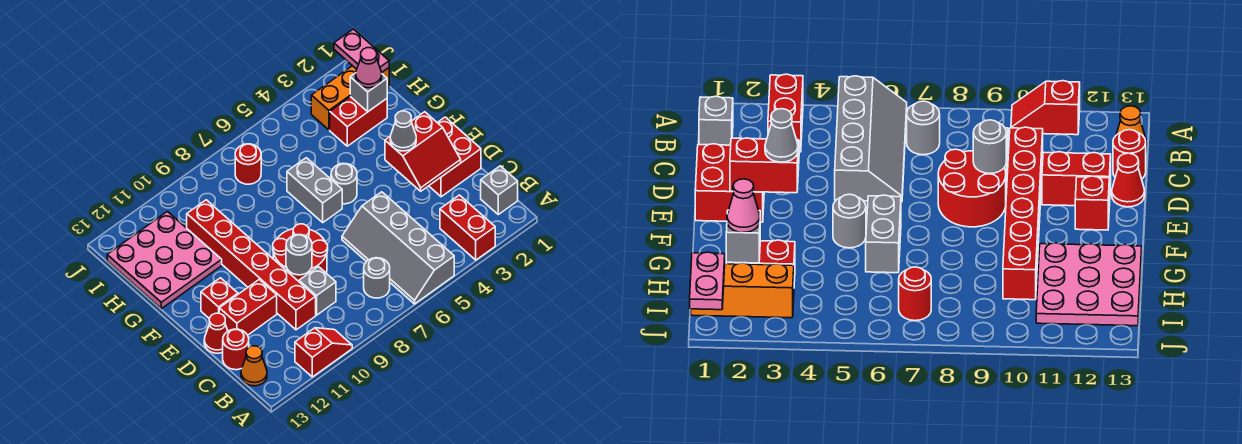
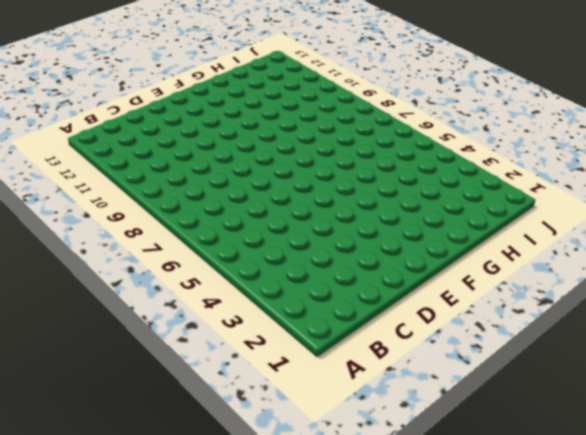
none -> red 1x2 brick [440,195,495,260]
none -> grey 2x4 slope [342,192,454,304]
none -> red 1x2 slope [295,328,352,377]

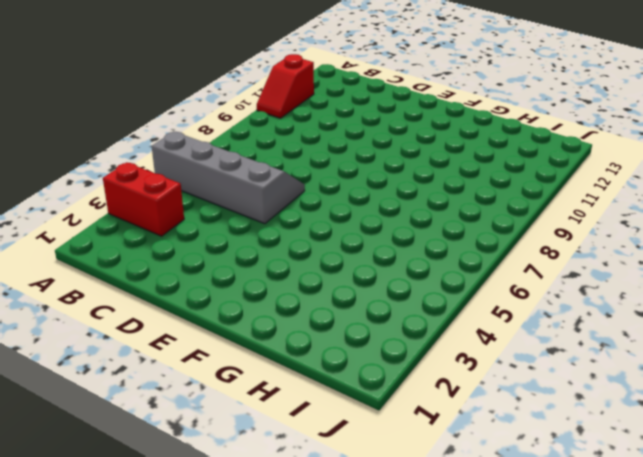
none -> grey 1x1 brick [481,166,518,214]
none -> grey 1x1 round brick [364,258,390,298]
none -> orange 1x1 cone [241,346,267,386]

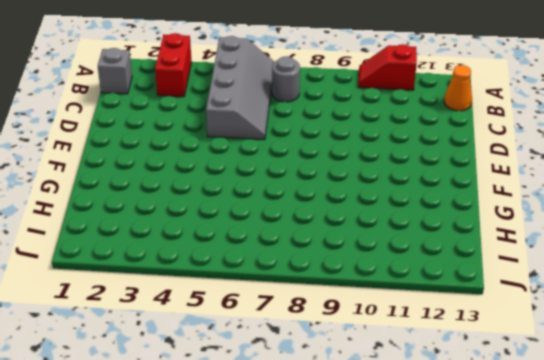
none -> grey 1x1 brick [299,267,336,315]
none -> red 1x6 brick [187,200,316,330]
none -> red 1x1 round brick [223,329,249,370]

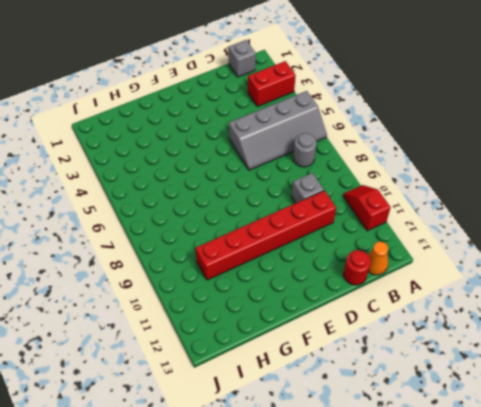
none -> red 2x2 brick [429,117,481,197]
none -> red 2x2 round brick [273,224,328,281]
none -> red 1x2 brick [219,280,277,335]

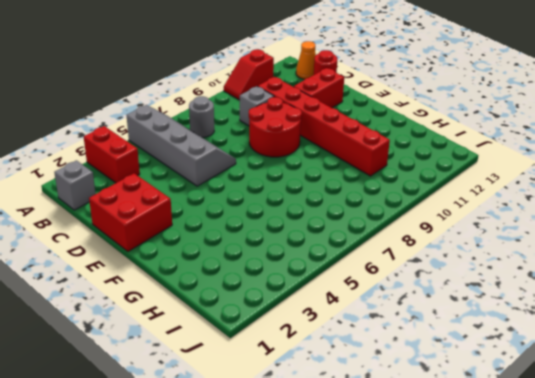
none -> red 1x1 cone [204,313,228,353]
none -> red 1x1 brick [201,278,238,319]
none -> grey 1x1 round brick [331,163,357,204]

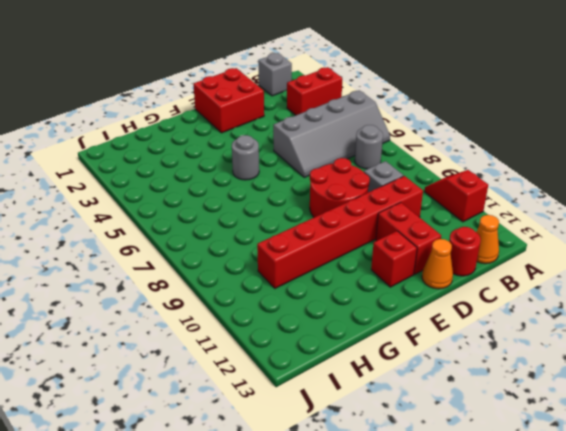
orange 1x1 cone [422,239,453,289] -> red 1x1 cone [204,313,228,353]
none -> grey 1x2 brick [287,158,342,222]
none -> pink 3x3 plate [107,212,222,309]
none -> red 1x2 brick [330,97,387,146]

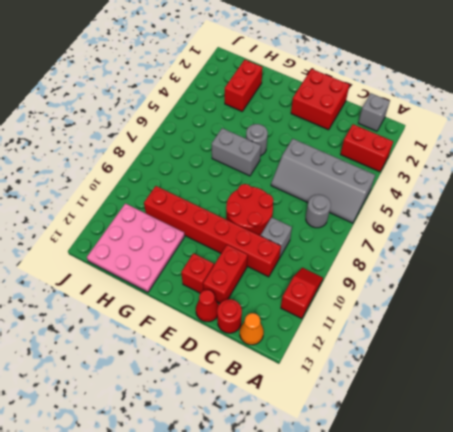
none -> orange 1x3 brick [311,66,389,130]
none -> red 1x1 round brick [235,144,261,184]
none -> red 2x2 slope [385,112,461,191]

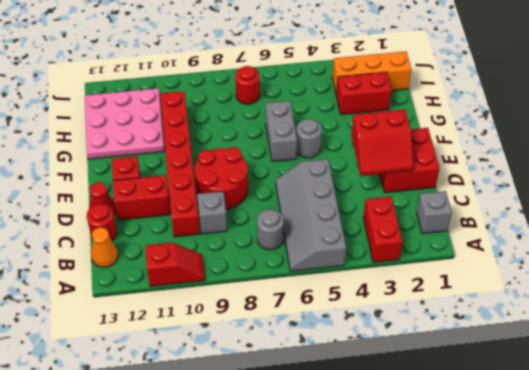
none -> grey 1x1 round brick [286,235,312,275]
none -> grey 1x1 brick [350,73,387,112]
none -> pink 1x2 plate [334,29,389,72]

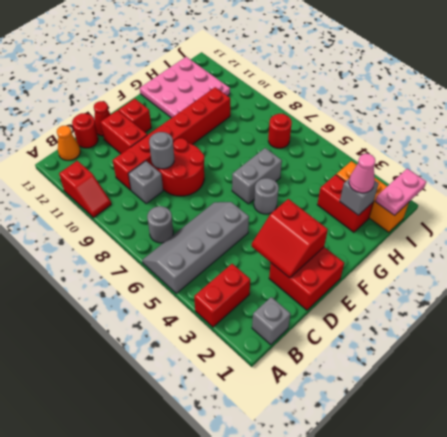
none -> grey 1x1 cone [390,111,416,151]

